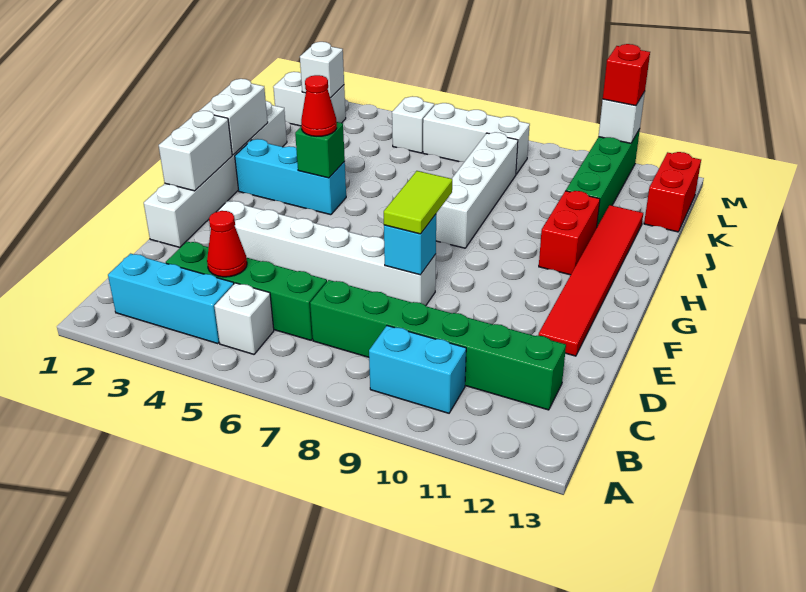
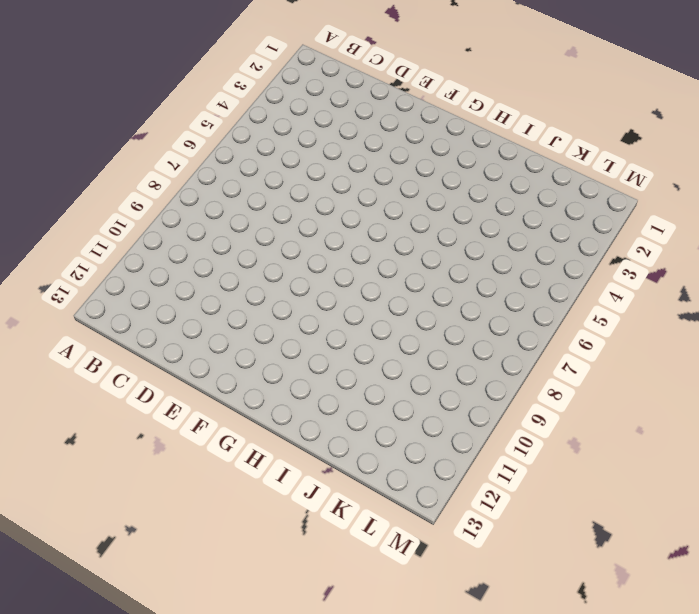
none -> cyan 1x3 brick [108,254,234,344]
none -> white 1x1 brick [214,283,274,354]
none -> cyan 1x2 brick [369,326,466,413]

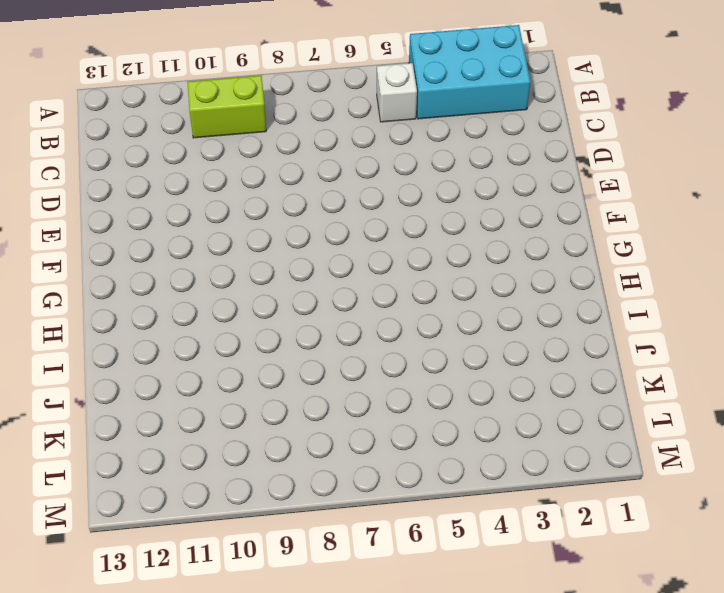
cyan 2x3 brick [409,25,531,119] -> cyan 1x3 brick [108,254,234,344]
lime 1x2 brick [187,75,266,138] -> cyan 1x2 brick [369,326,466,413]
none -> green 1x4 brick [166,241,327,340]
none -> green 1x6 brick [310,280,566,410]
none -> white 1x6 brick [144,101,287,247]

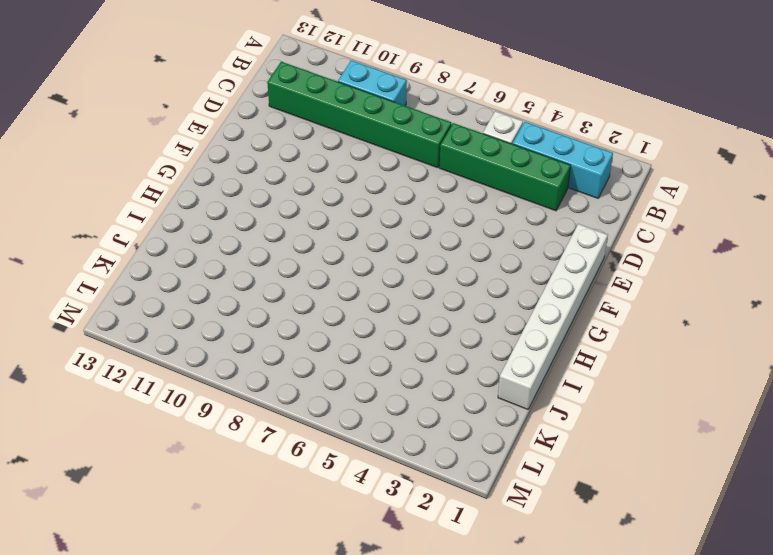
none -> white 1x6 brick [209,201,436,305]
none -> red 1x6 tile [538,205,643,356]
none -> cyan 1x3 brick [235,139,346,215]

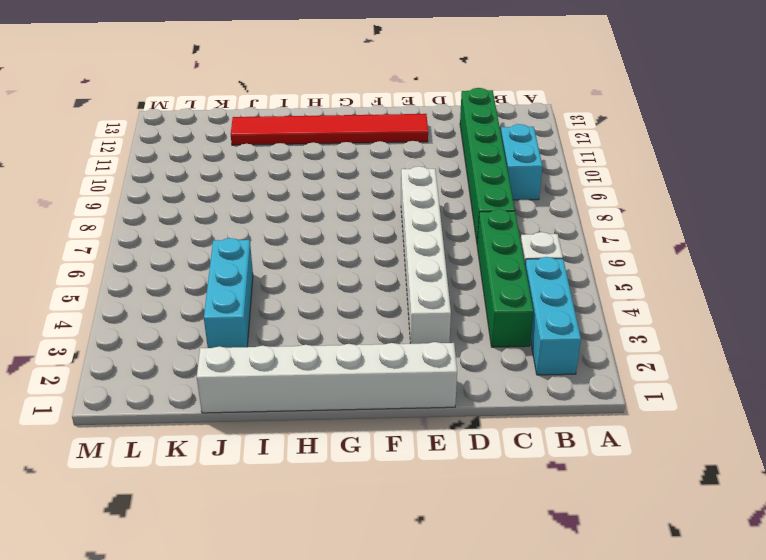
cyan 1x3 brick [204,238,253,348] -> cyan 1x3 brick moved to [235,139,346,215]
none -> white 1x4 brick [436,132,518,248]
none -> red 1x2 brick [539,191,600,275]
none -> green 1x4 brick [566,129,640,226]

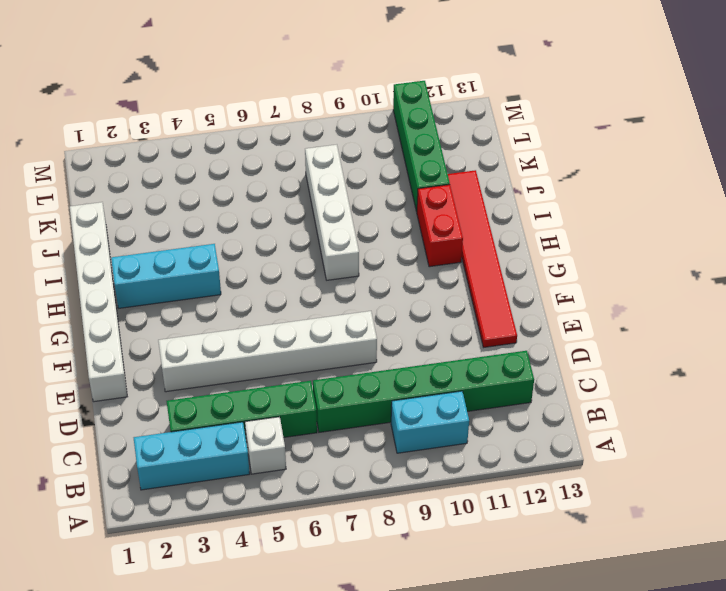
none -> red 1x2 brick [644,152,701,232]
none -> white 1x2 brick [273,72,346,126]
none -> white 1x1 brick [392,96,434,153]

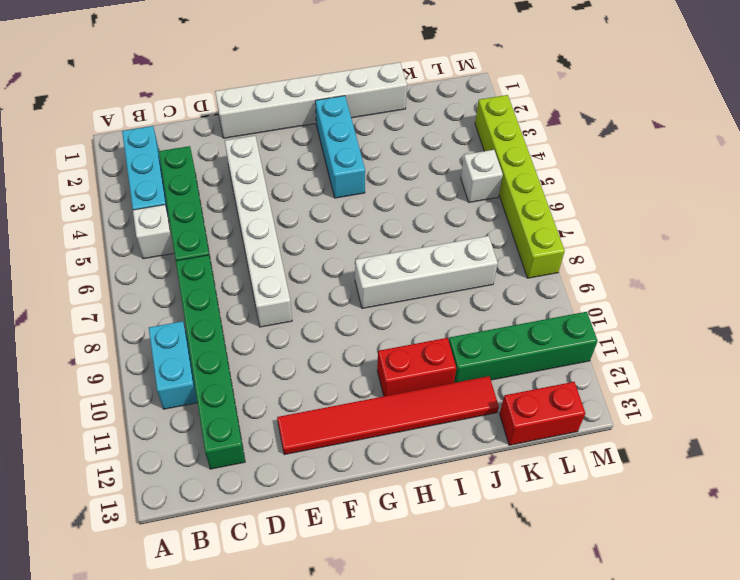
lime 1x6 brick [475,95,565,278] -> none
none -> white 1x2 brick [273,72,346,126]
none -> white 1x3 brick [423,103,530,174]
none -> red 1x1 cone [207,211,247,277]

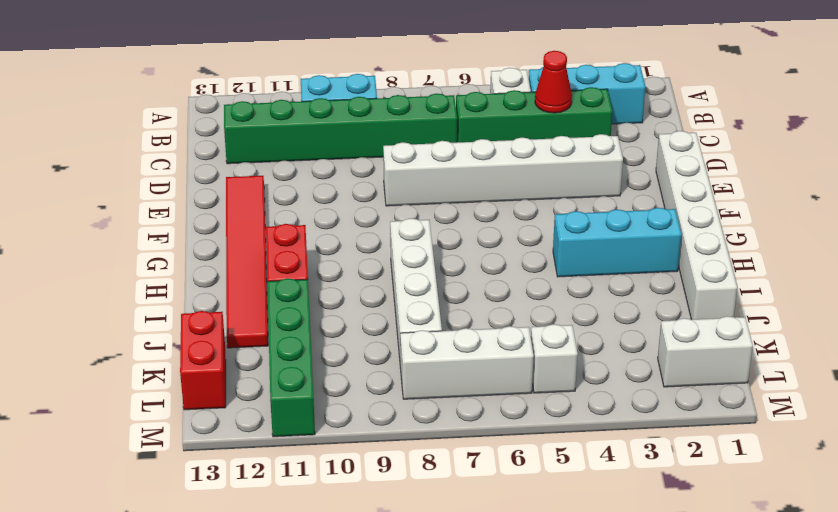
none -> cyan 1x1 brick [384,214,436,275]
none -> white 1x2 brick [159,111,232,191]
none -> white 1x2 brick [199,79,268,155]

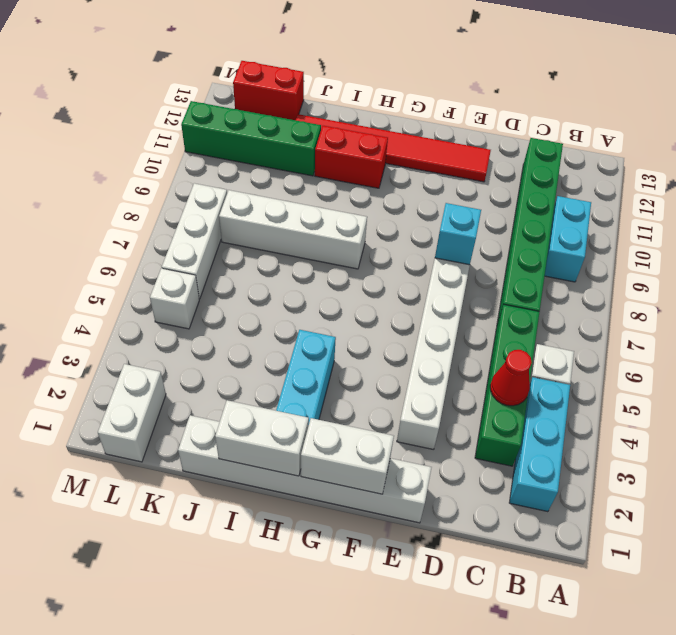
none -> green 1x1 brick [295,122,345,178]
none -> white 1x1 brick [300,42,344,98]
none -> white 1x1 brick [599,92,645,143]

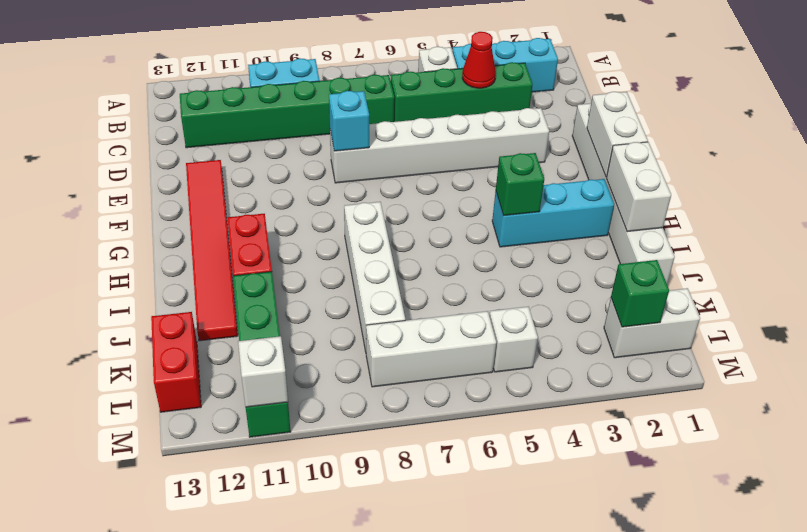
green 1x1 brick [611,260,669,327] -> white 1x1 brick [300,42,344,98]
none -> lime 1x2 tile [384,171,452,234]
none -> red 1x1 cone [301,75,337,136]
none -> red 1x1 brick [603,44,650,106]

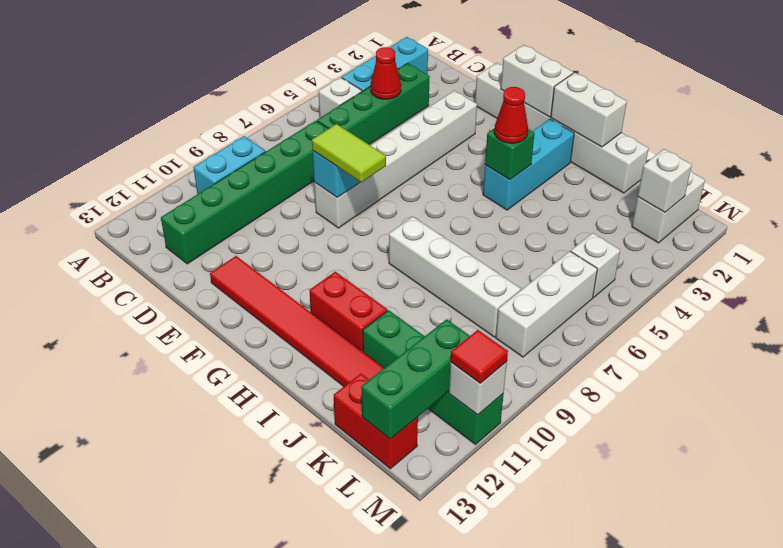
green 1x3 brick [361,319,470,439] -> none
red 1x1 tile [451,330,508,383] -> red 1x1 brick [603,44,650,106]

